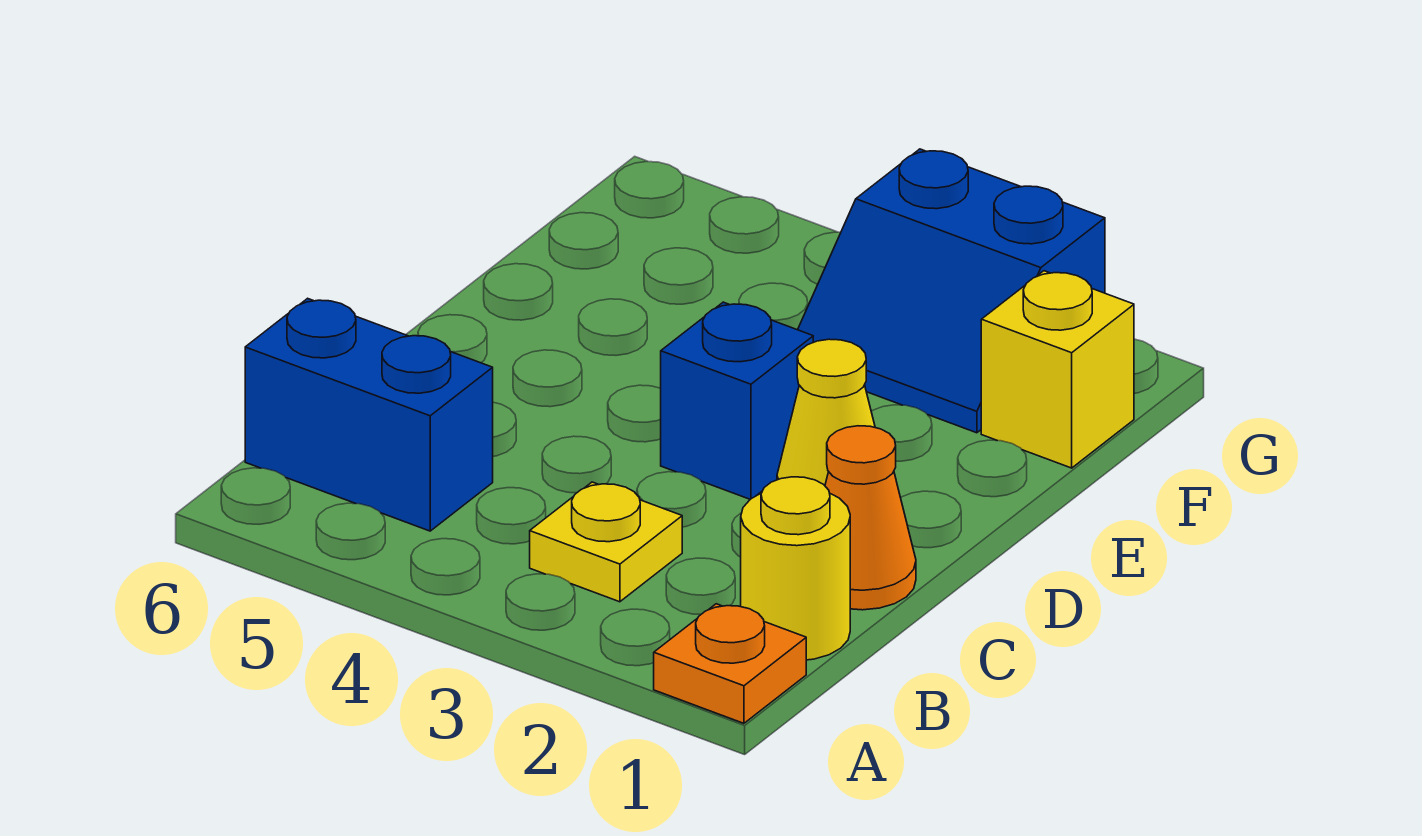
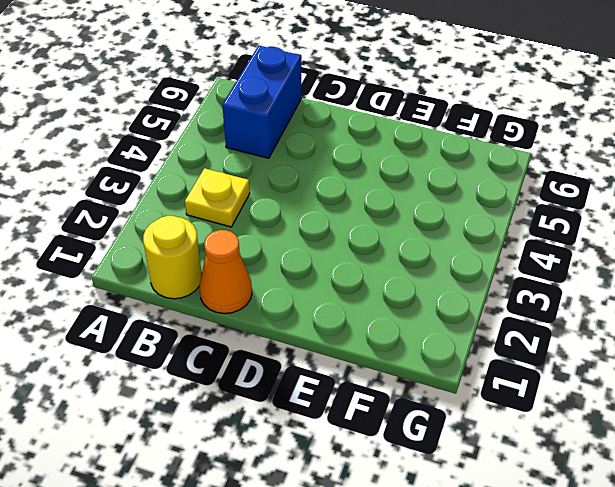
none -> orange 1x1 plate [654,604,806,723]
none -> yellow 1x1 cone [777,339,875,485]

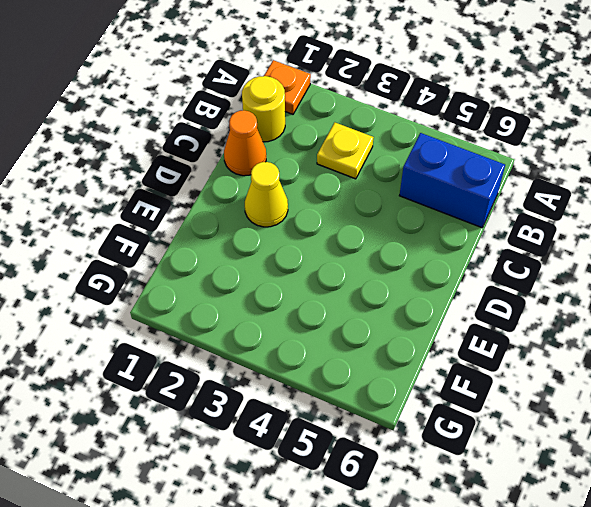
none -> blue 1x1 brick [661,302,813,499]
none -> yellow 1x1 brick [981,271,1134,468]

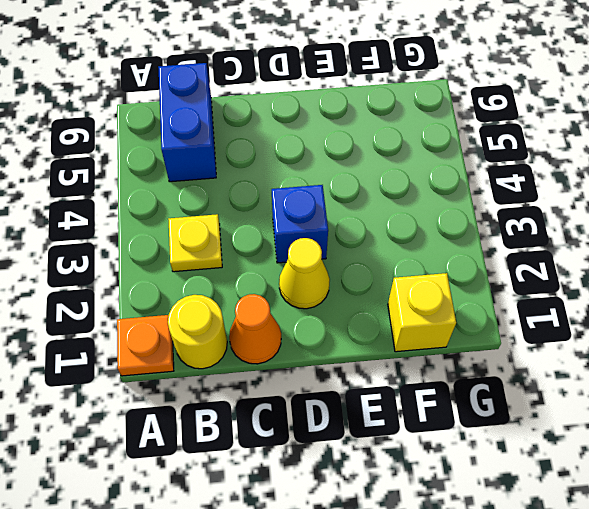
none -> blue 2x2 slope [798,149,1105,433]

